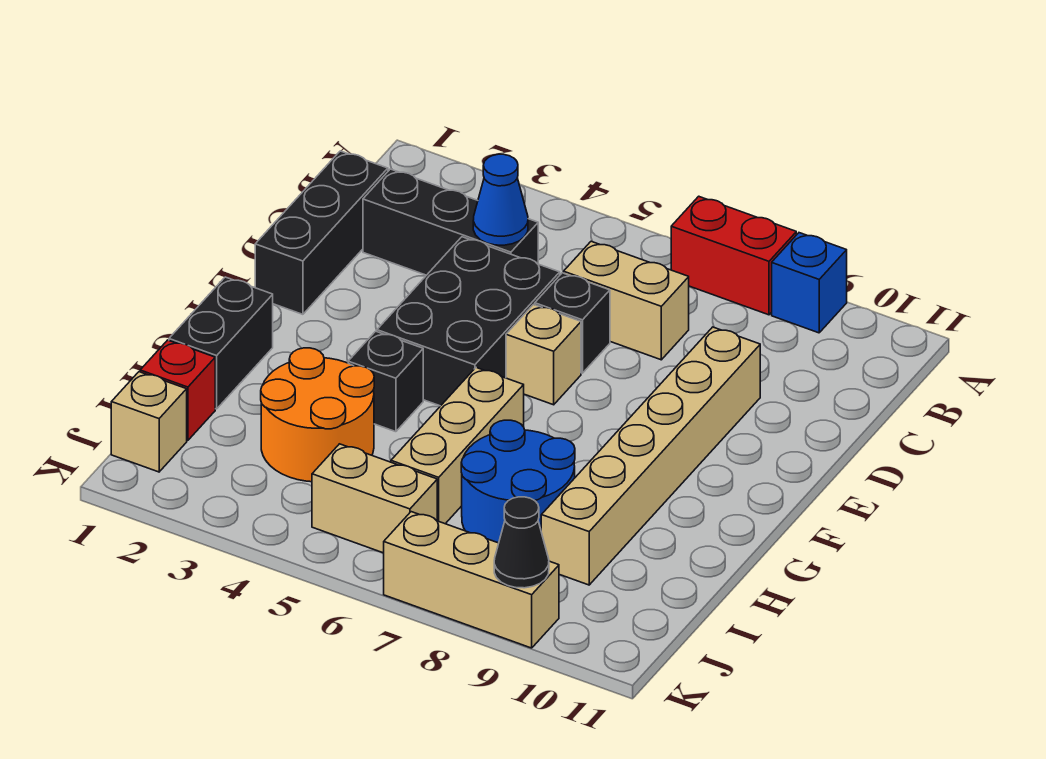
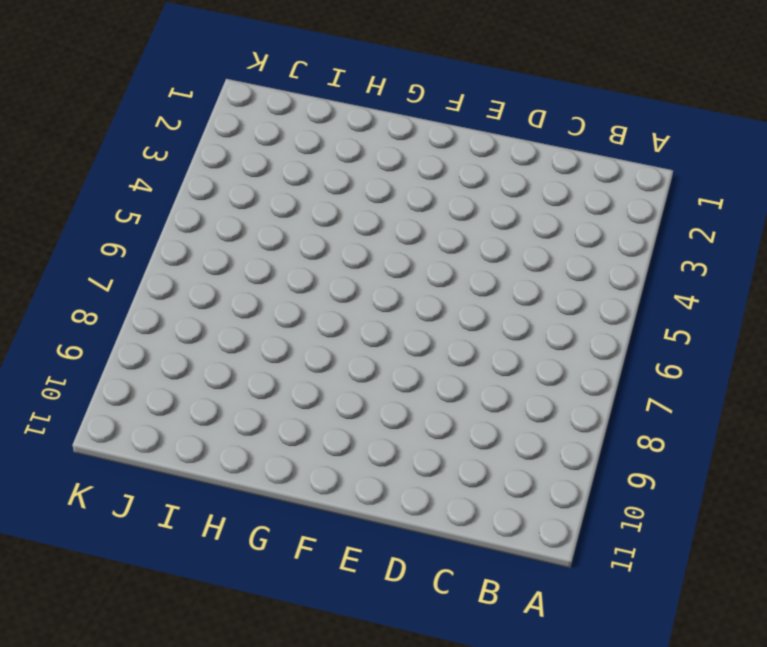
none -> red 1x2 brick [671,196,796,315]
none -> blue 1x1 brick [772,233,847,333]
none -> black 1x3 brick [255,151,388,314]

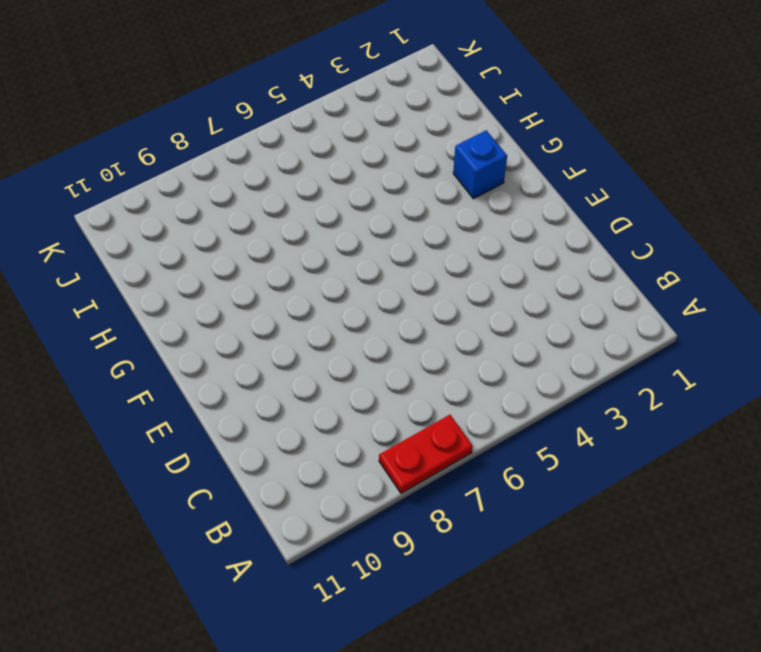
red 1x2 plate [379,415,473,493] -> red 1x2 brick [671,196,796,315]
blue 1x1 brick [453,130,507,199] -> blue 1x1 brick moved to [772,233,847,333]
none -> black 1x3 brick [255,151,388,314]
none -> black 1x3 brick [363,169,538,275]
none -> tan 1x2 brick [564,241,689,360]

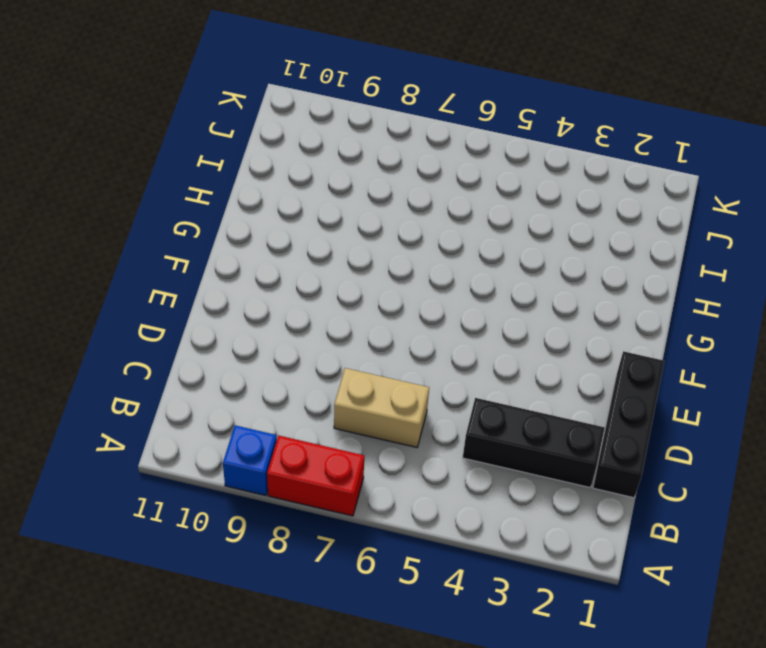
none -> black 2x3 brick [377,237,560,406]
none -> black 1x1 brick [535,273,610,373]
none -> tan 1x6 brick [541,327,760,585]

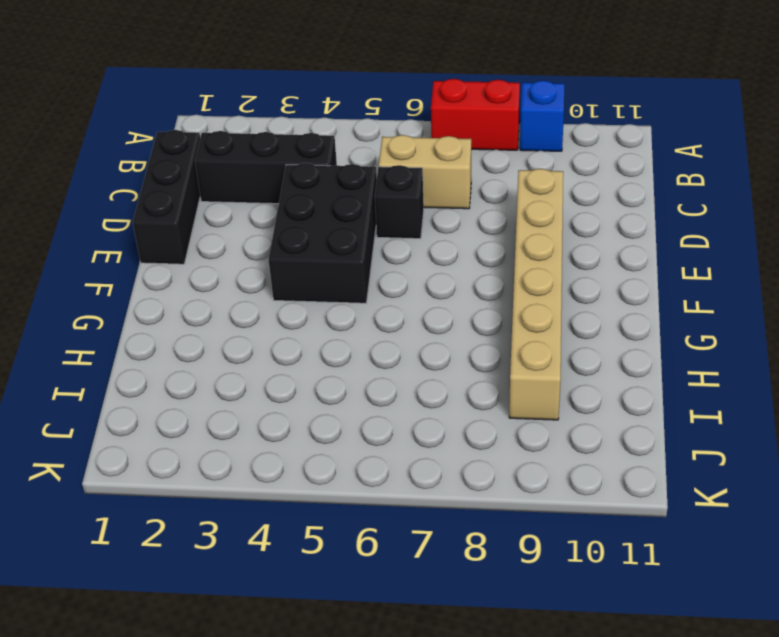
none -> tan 1x1 brick [506,304,581,405]
none -> black 1x2 brick [169,277,273,409]
none -> black 1x1 brick [348,331,423,432]

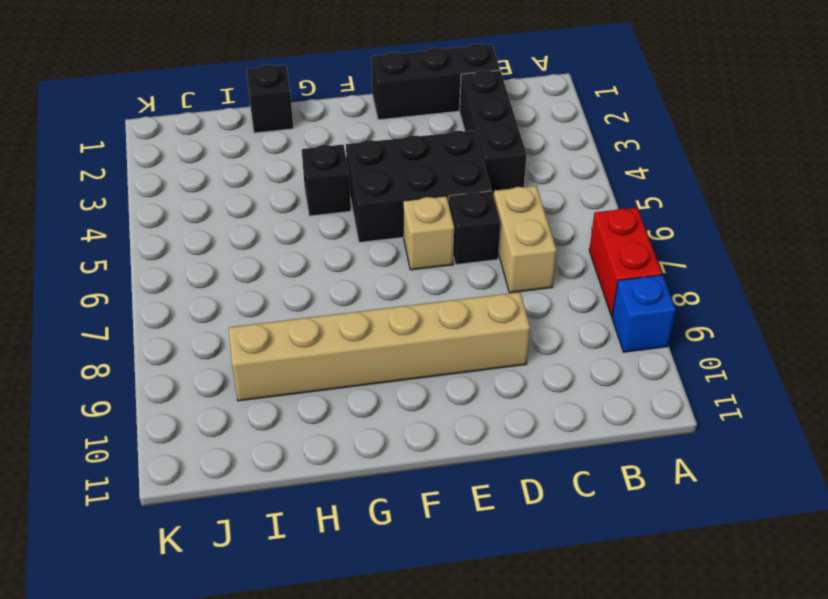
black 1x1 brick [246,65,293,133] -> black 1x2 brick [169,277,273,409]
none -> tan 1x3 brick [391,368,524,524]
none -> orange 2x2 round brick [261,348,374,482]
none -> blue 2x2 round brick [461,420,575,543]

